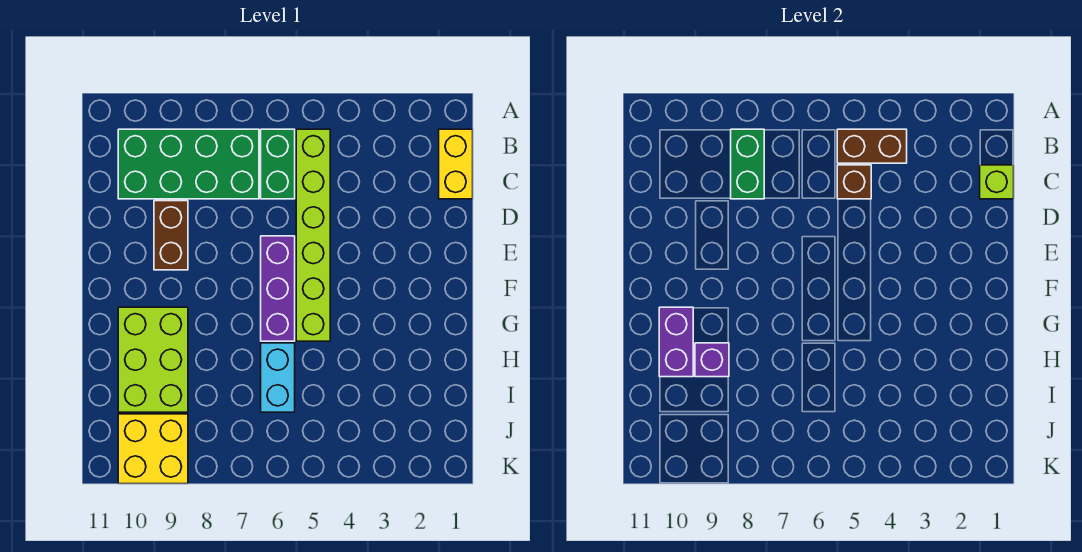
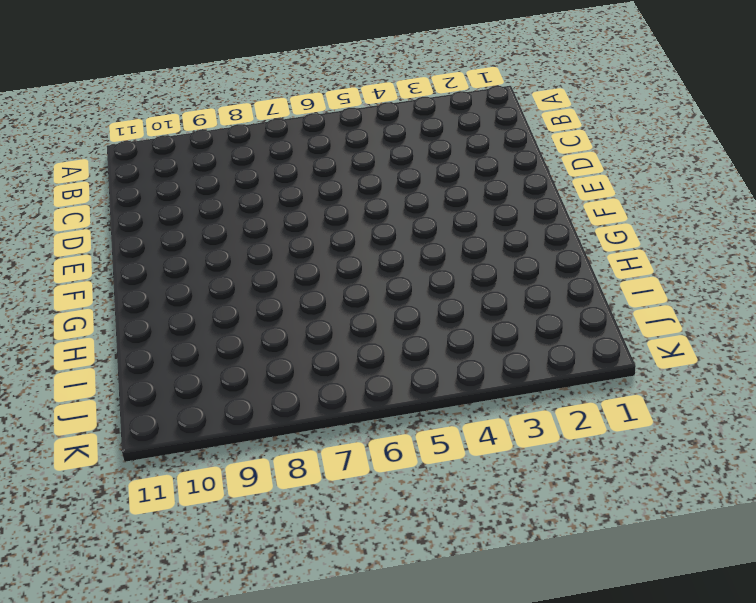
none -> yellow 1x2 brick [439,129,473,199]
none -> lime 1x6 brick [296,129,330,341]
none -> green 1x2 brick [261,129,295,199]

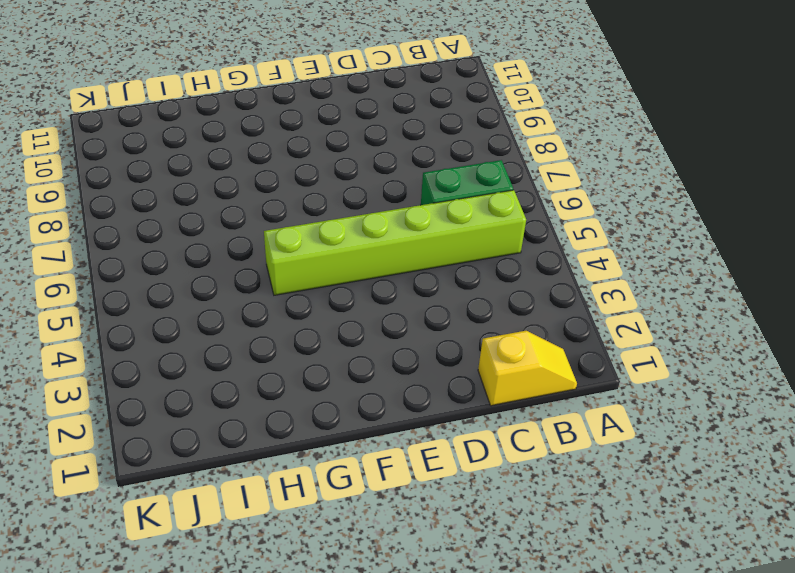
yellow 1x2 slope [478,331,577,406] -> yellow 1x2 brick [439,129,473,199]
none -> green 2x4 brick [118,129,259,199]
none -> brown 1x2 brick [154,201,188,270]
none -> purple 1x3 brick [261,236,295,341]

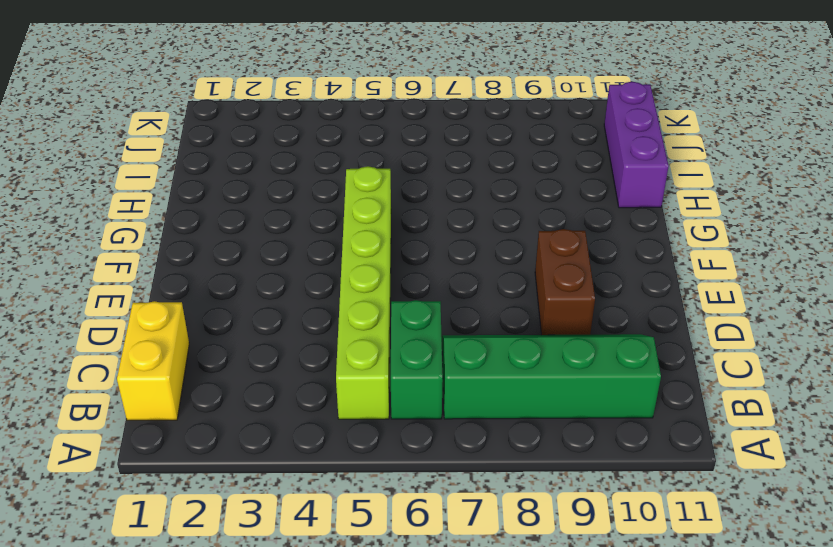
green 2x4 slope [442,334,661,419] -> green 2x4 brick [118,129,259,199]
purple 1x3 brick [604,82,669,208] -> purple 1x3 brick moved to [261,236,295,341]
none -> lime 2x3 brick [118,307,188,412]
none -> cyan 1x2 brick [261,343,295,412]
none -> yellow 2x2 brick [118,414,188,484]

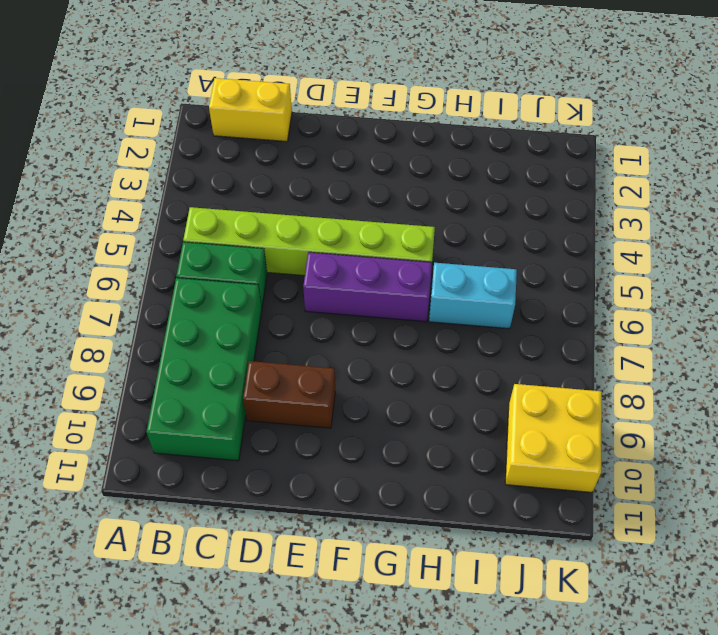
none -> lime 2x3 brick [118,307,188,412]
none -> brown 1x2 brick [837,129,907,163]
none -> green 1x2 brick [731,129,764,199]

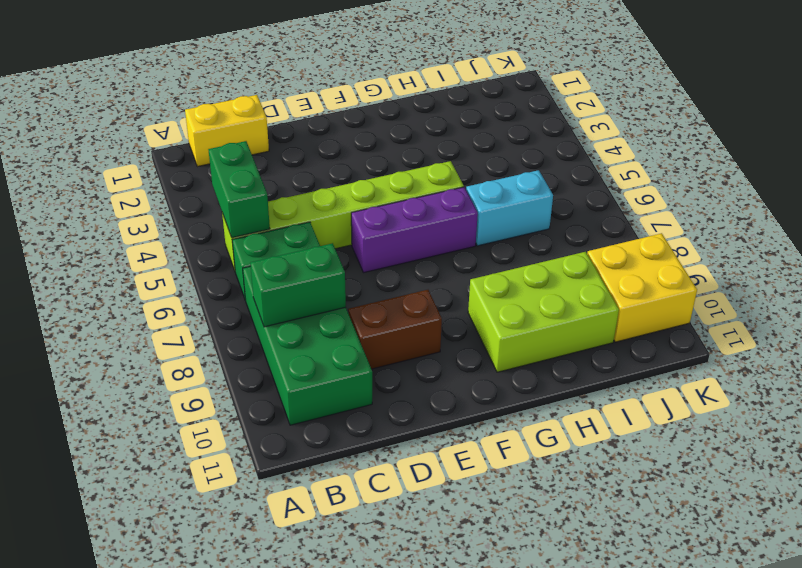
green 1x2 brick [208,141,270,238] -> brown 1x2 brick [837,129,907,163]
none -> lime 1x1 brick [980,165,1014,199]
none -> brown 1x1 brick [837,165,871,199]
none -> purple 1x2 brick [659,307,693,377]

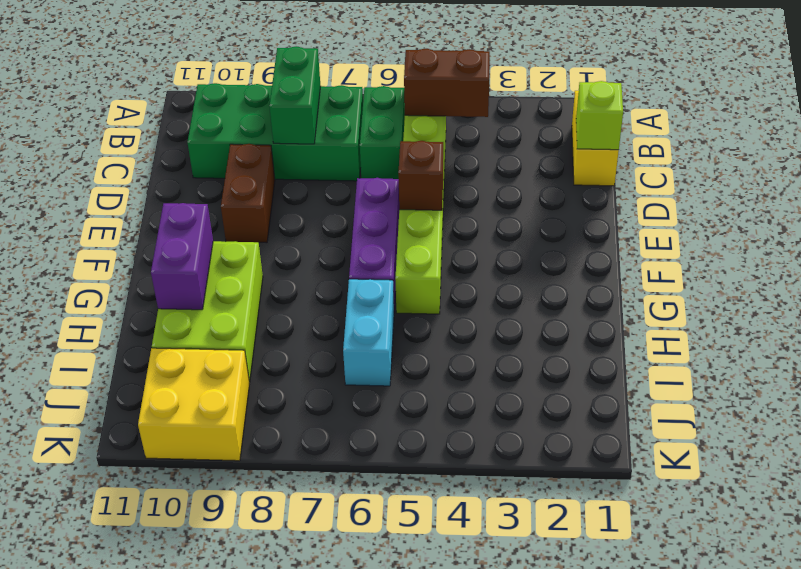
brown 1x1 brick [398,141,443,210] -> brown 1x1 brick moved to [837,165,871,199]
none -> purple 1x1 brick [695,343,729,377]

